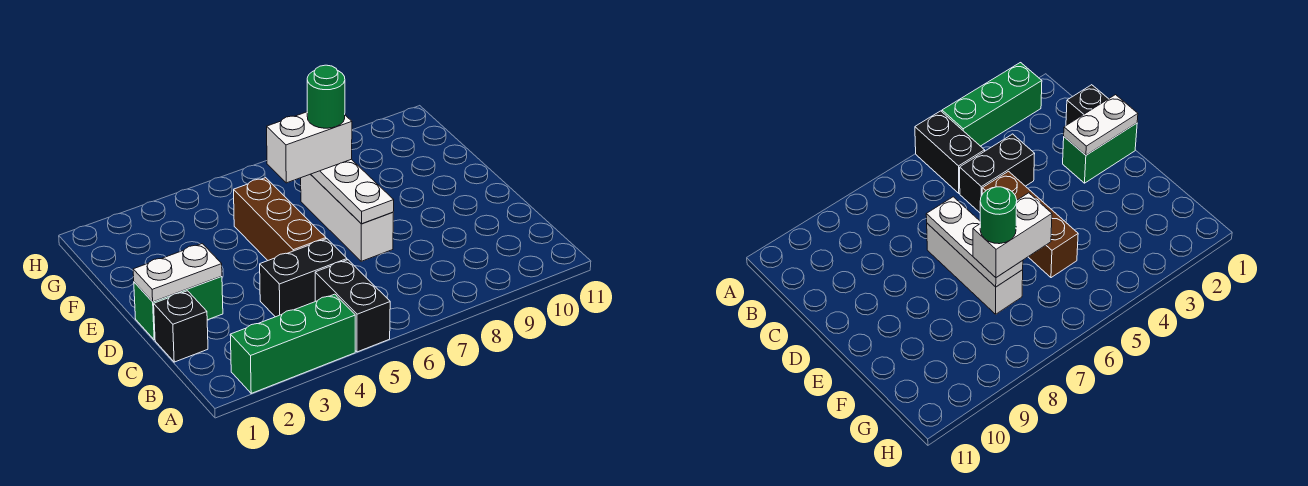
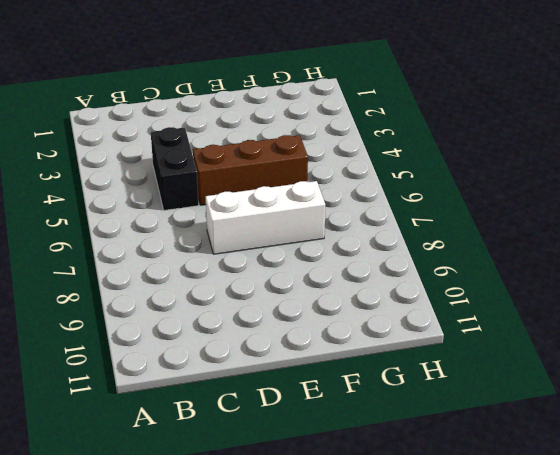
none -> green 1x3 brick [230,294,355,393]
none -> black 1x2 brick [315,260,390,352]

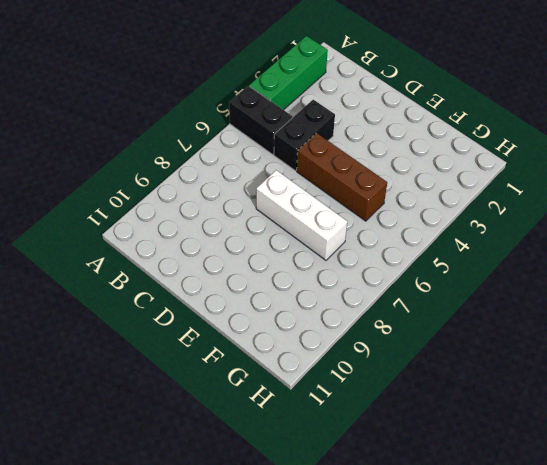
none -> black 1x1 brick [154,291,208,362]
none -> green 1x2 brick [134,276,223,340]

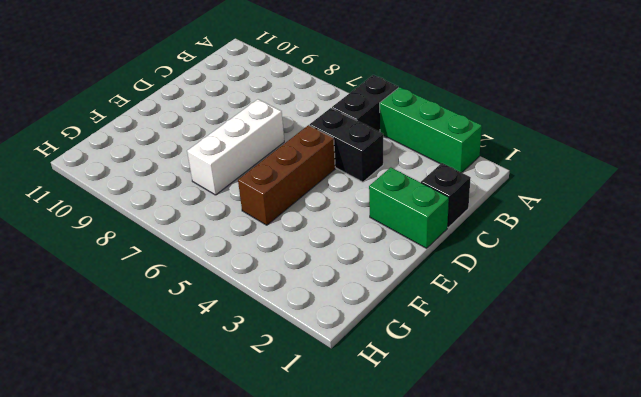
none -> white 1x2 plate [133,244,222,302]
none -> white 1x3 plate [311,159,394,224]

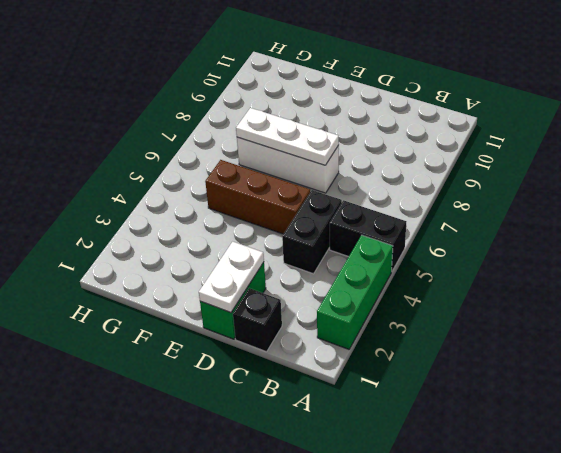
none -> white 1x2 brick [267,112,352,183]
none -> green 1x1 round brick [307,65,345,128]

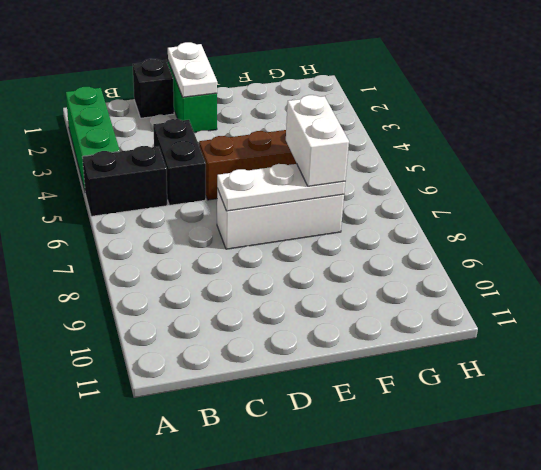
none -> green 1x1 round brick [307,65,345,128]

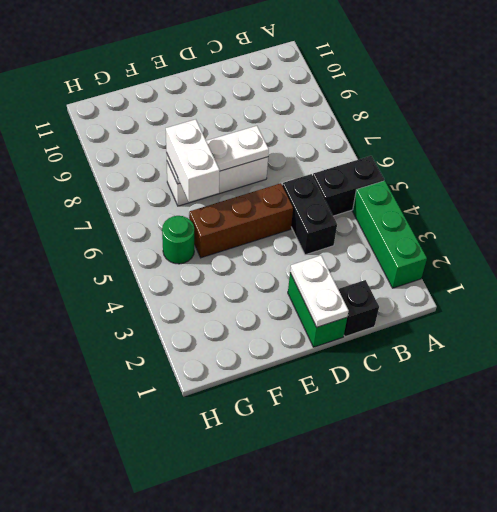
green 1x1 round brick [162,216,194,264] -> green 1x1 round brick moved to [307,65,345,128]

